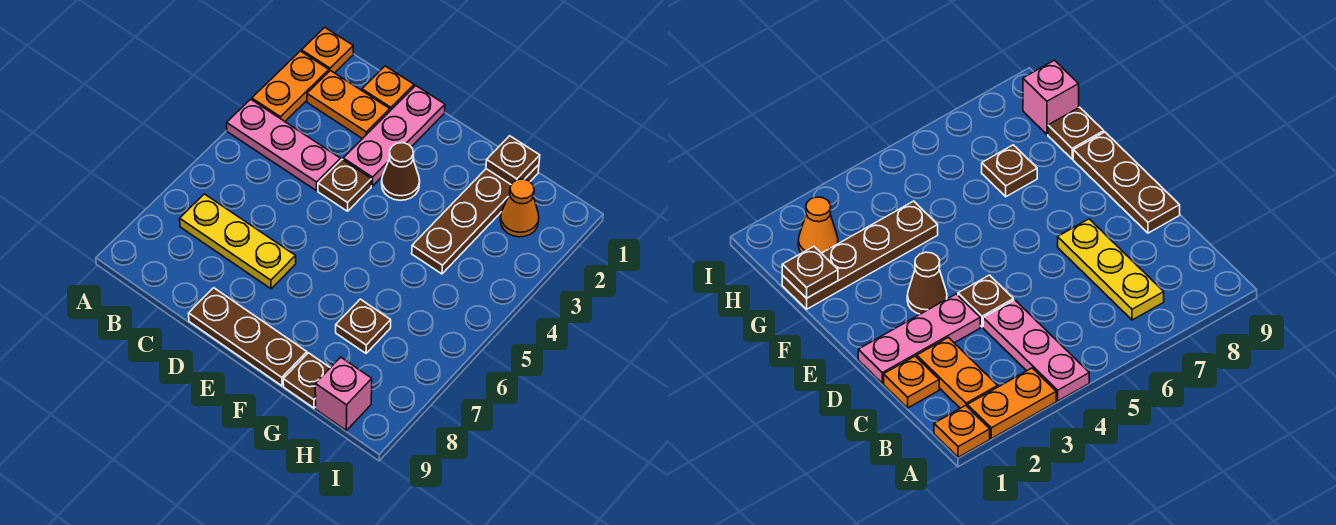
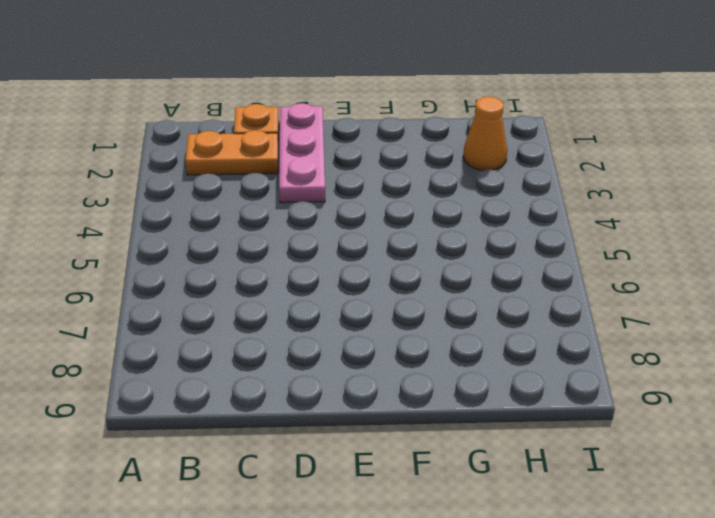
none -> orange 1x1 plate [301,28,353,73]
none -> orange 1x2 plate [252,51,329,121]
none -> pink 1x3 plate [227,99,340,191]

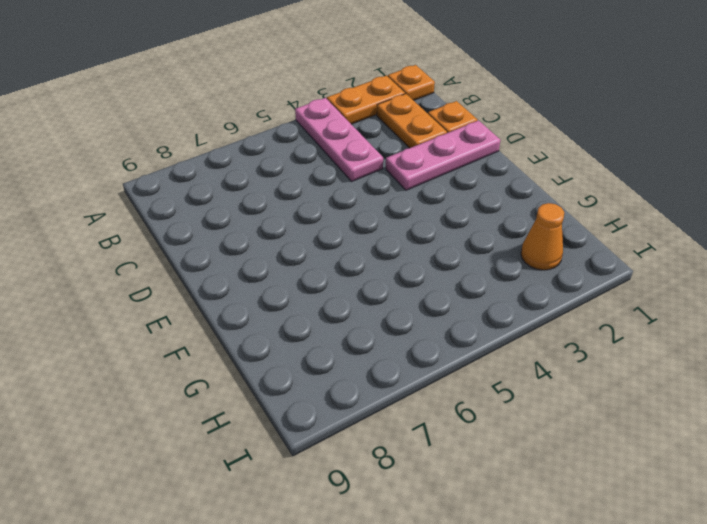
none -> yellow 1x3 plate [180,194,296,289]
none -> brown 1x1 plate [318,160,371,211]
none -> brown 1x3 plate [189,288,307,386]

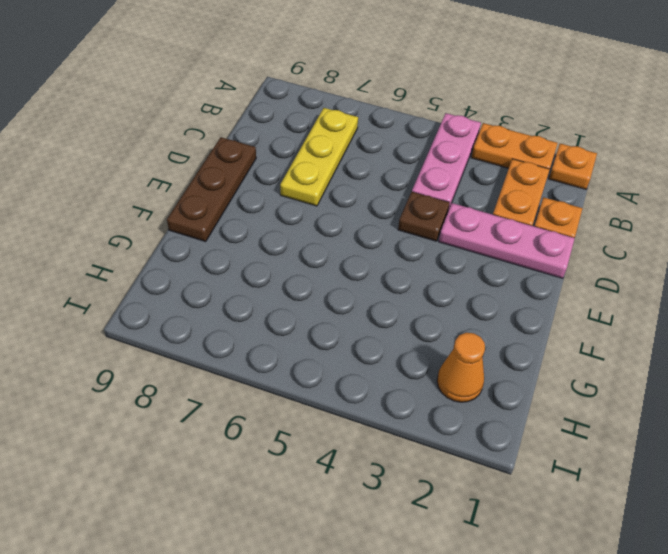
none -> brown 1x1 cone [382,143,420,200]
none -> brown 1x4 plate [412,165,539,274]
none -> brown 1x1 plate [336,299,391,353]

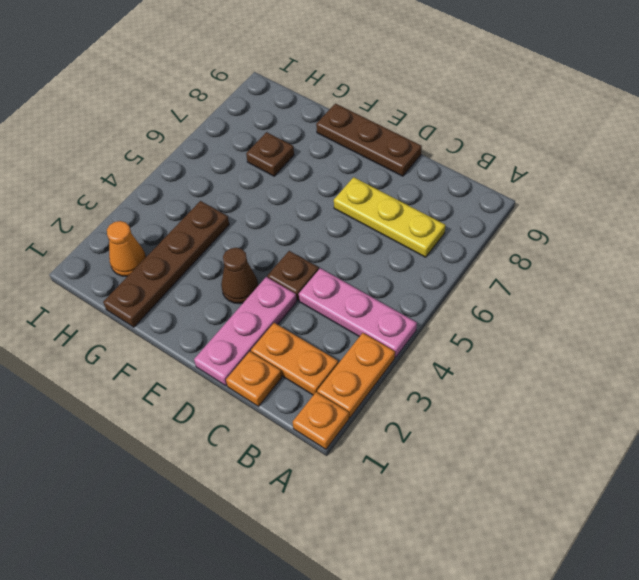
none -> brown 1x1 plate [283,353,330,408]
none -> pink 1x1 brick [315,357,372,430]
none -> brown 1x1 plate [486,136,540,185]

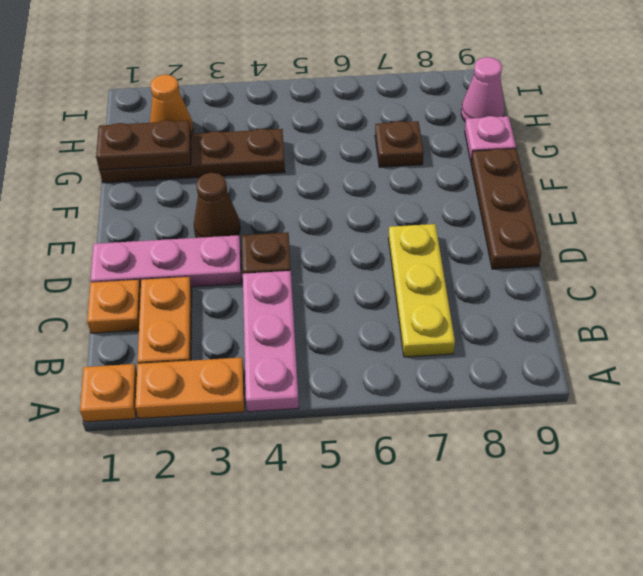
brown 1x2 plate [96,120,191,170] -> brown 1x1 plate [486,136,540,185]
pink 1x1 plate [465,116,516,161] -> brown 1x1 plate [283,353,330,408]
pink 1x1 cone [461,57,504,122] -> pink 1x1 brick [315,357,372,430]

